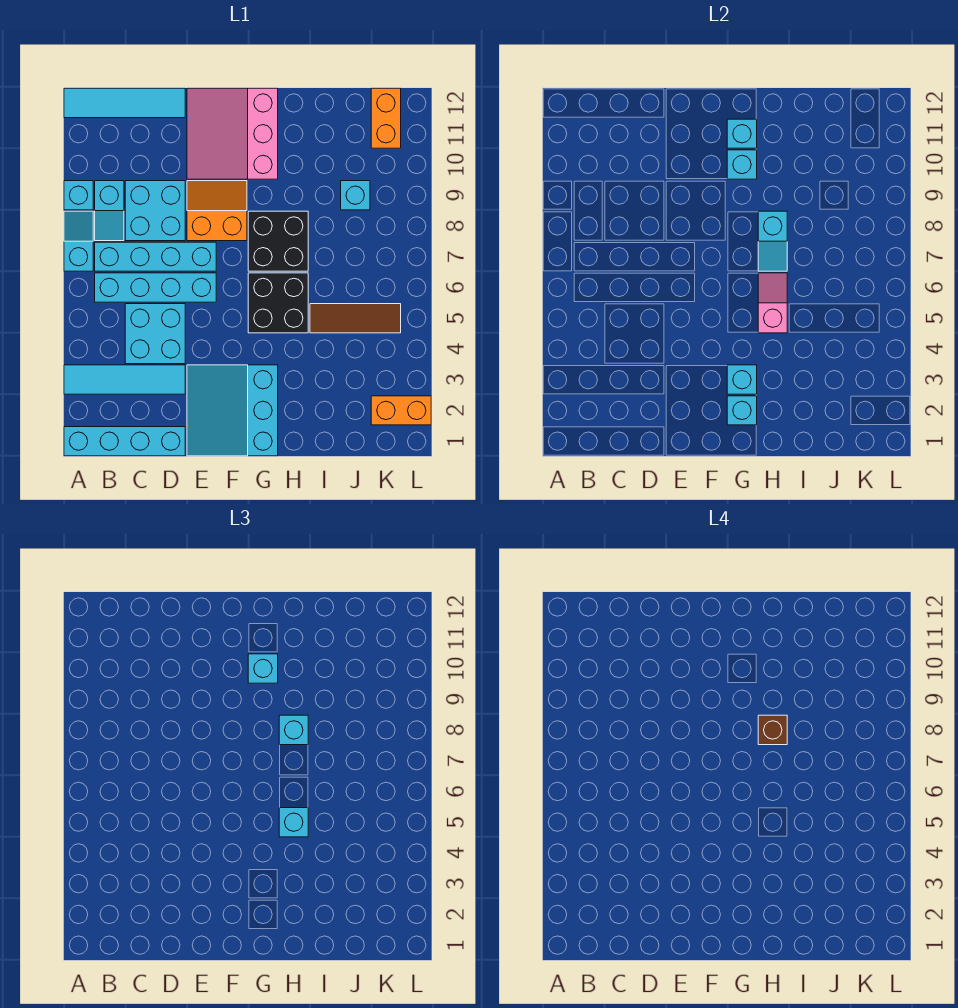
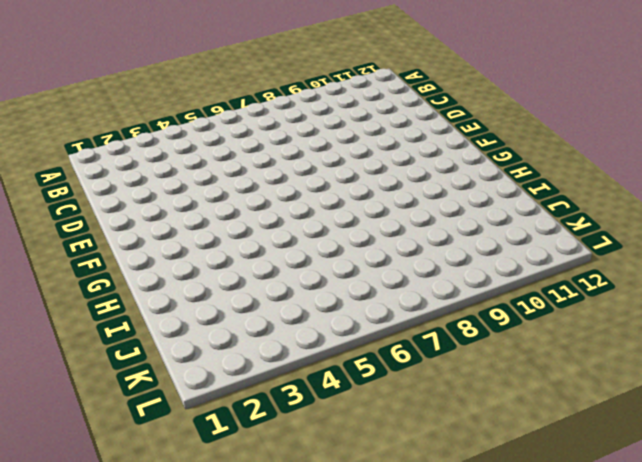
none -> cyan 1x4 brick [64,427,185,456]
none -> cyan 1x4 tile [64,365,185,394]
none -> cyan 1x2 slope [64,211,93,271]

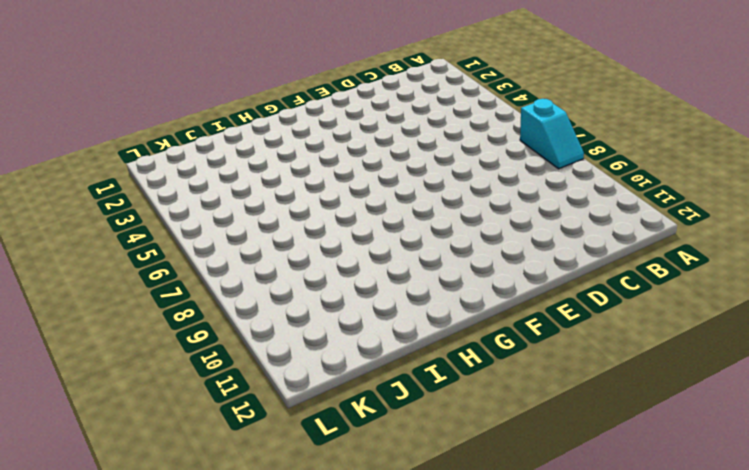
none -> cyan 1x4 brick [64,427,185,456]
none -> cyan 1x4 tile [64,365,185,394]
none -> cyan 1x1 brick [64,181,93,210]

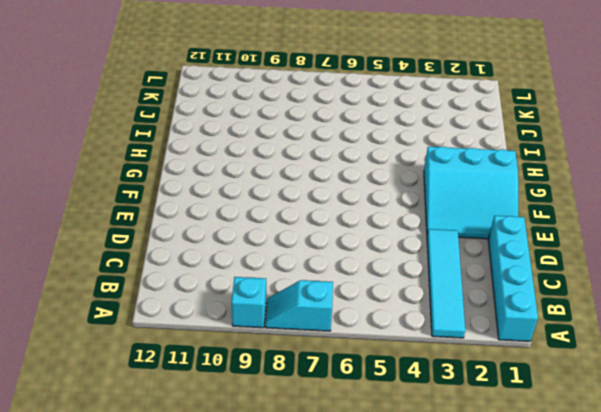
none -> cyan 1x4 tile [64,88,185,118]
none -> cyan 1x4 brick [95,273,216,302]
none -> cyan 1x4 brick [95,242,216,271]

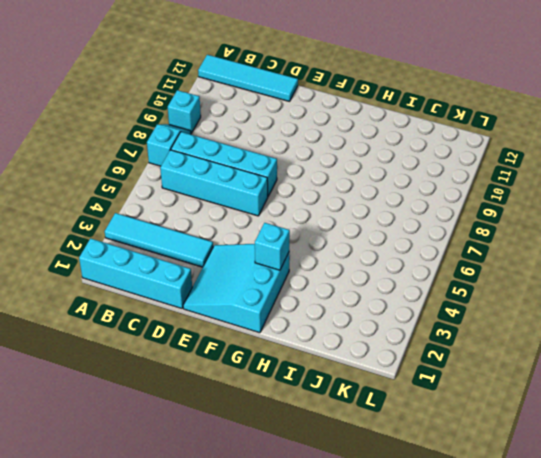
none -> cyan 1x2 slope [95,181,124,241]
none -> cyan 2x2 brick [125,304,185,364]
none -> cyan 2x2 brick [125,181,185,241]

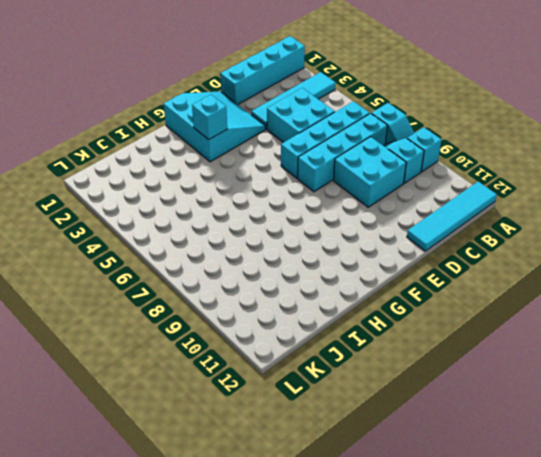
none -> orange 2x2 slope [187,181,247,241]
none -> pink 3x3 slope [187,88,278,179]
none -> black 2x2 brick [248,273,308,333]

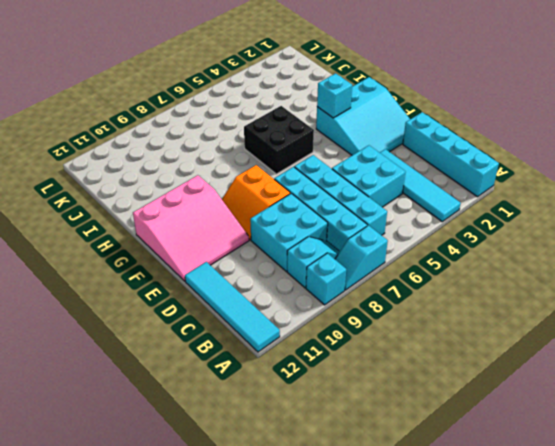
none -> black 2x2 brick [248,211,308,271]
none -> brown 1x3 tile [310,304,401,333]
none -> cyan 1x1 brick [341,181,370,210]

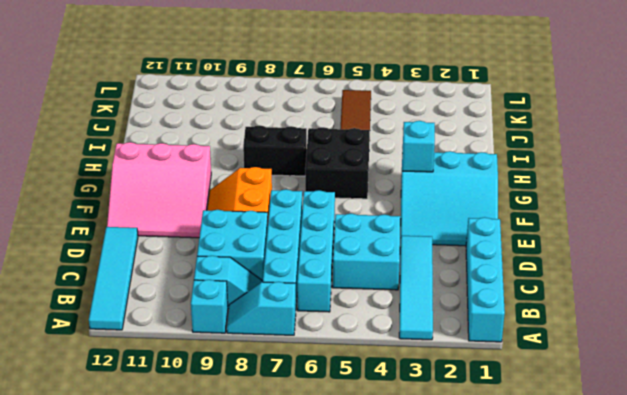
black 1x2 brick [243,125,307,176] -> black 2x2 brick [248,211,308,271]
none -> cyan 1x1 brick [341,181,370,210]
none -> orange 1x2 brick [371,396,431,425]
none -> orange 1x2 brick [371,88,401,148]

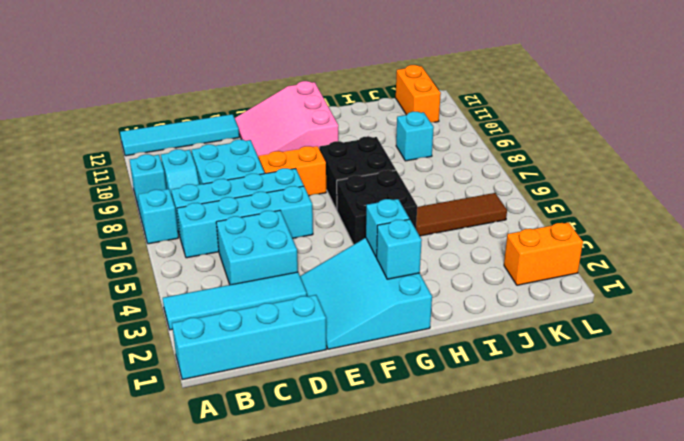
none -> cyan 1x1 brick [727,150,757,179]
none -> cyan 1x1 brick [727,119,757,148]
none -> pink 1x2 slope [758,273,787,333]

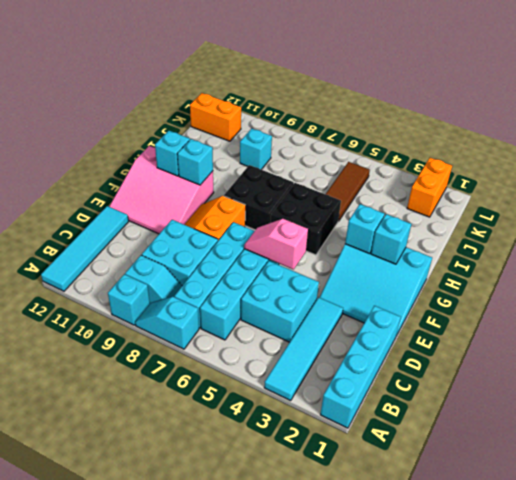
pink 1x2 slope [244,219,308,270] -> pink 1x2 slope moved to [758,273,787,333]
none -> cyan 1x2 slope [758,211,787,271]
none -> cyan 1x1 brick [248,654,278,683]
none -> cyan 1x1 brick [279,808,308,837]

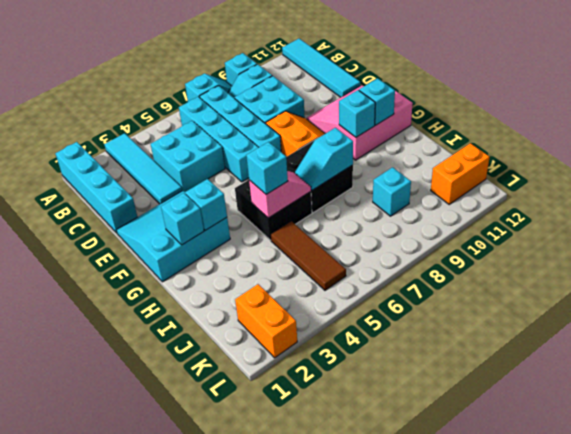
none -> cyan 1x1 brick [248,654,278,683]
none -> cyan 1x1 brick [279,715,308,745]
none -> brown 1x1 brick [758,715,787,745]

